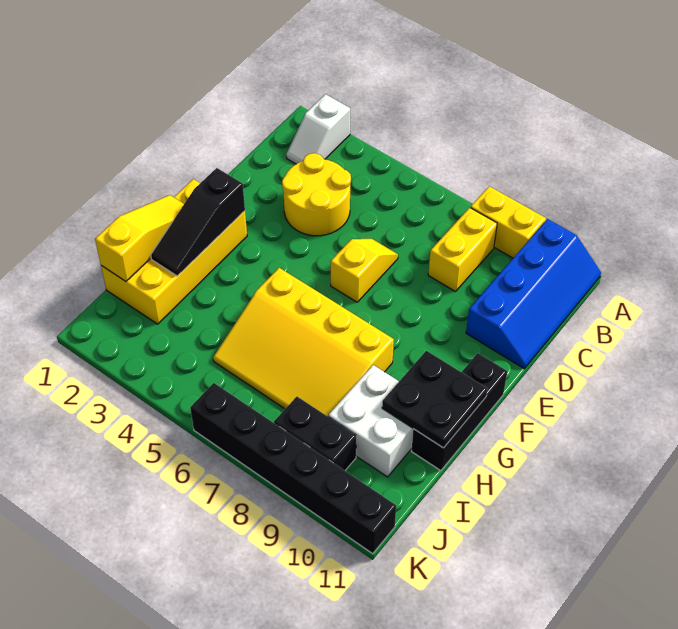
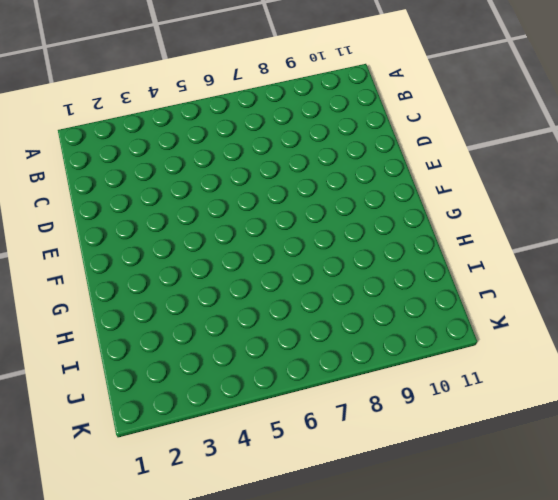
none -> white 1x2 slope [286,94,350,164]
none -> yellow 1x2 brick [471,186,546,258]
none -> blue 2x4 slope [466,219,601,369]

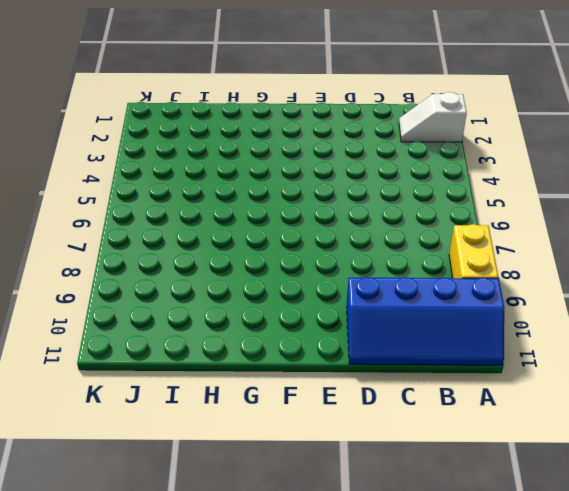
none -> yellow 1x2 brick [428,208,497,292]
none -> yellow 2x2 round brick [282,153,351,236]
none -> yellow 1x2 slope [330,239,398,302]

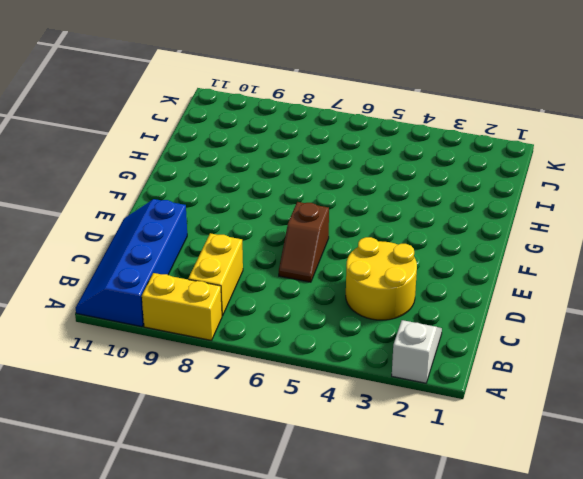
brown 1x2 slope [279,202,329,282] -> yellow 1x2 slope [330,239,398,302]
none -> yellow 2x4 brick [101,179,247,324]
none -> black 1x3 brick [411,353,507,471]
none -> yellow 3x4 slope [213,268,394,416]

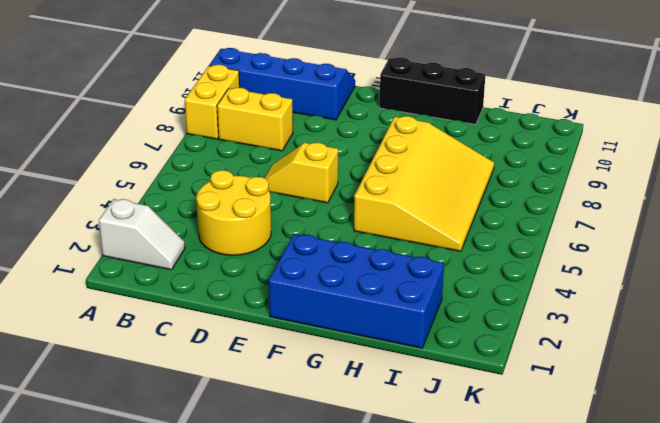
blue 2x4 brick [269,234,444,348] -> yellow 2x4 brick [101,179,247,324]
none -> white 2x2 brick [328,365,413,477]
none -> black 1x2 brick [274,397,356,470]
none -> black 1x6 brick [190,383,396,553]

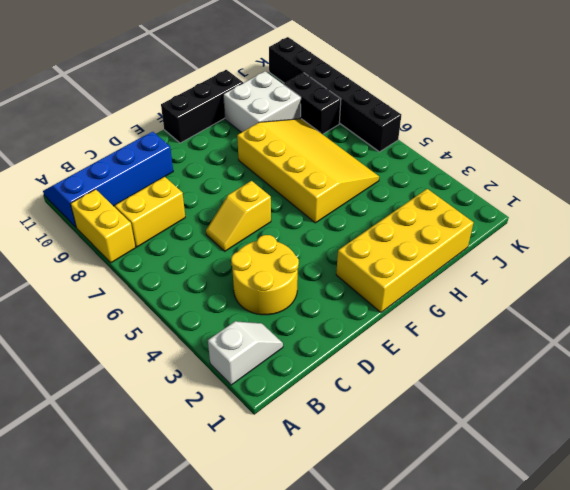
none -> black 1x3 slope [151,168,245,276]
none -> yellow 1x3 slope [95,195,184,281]
none -> black 2x2 plate [382,351,487,448]

